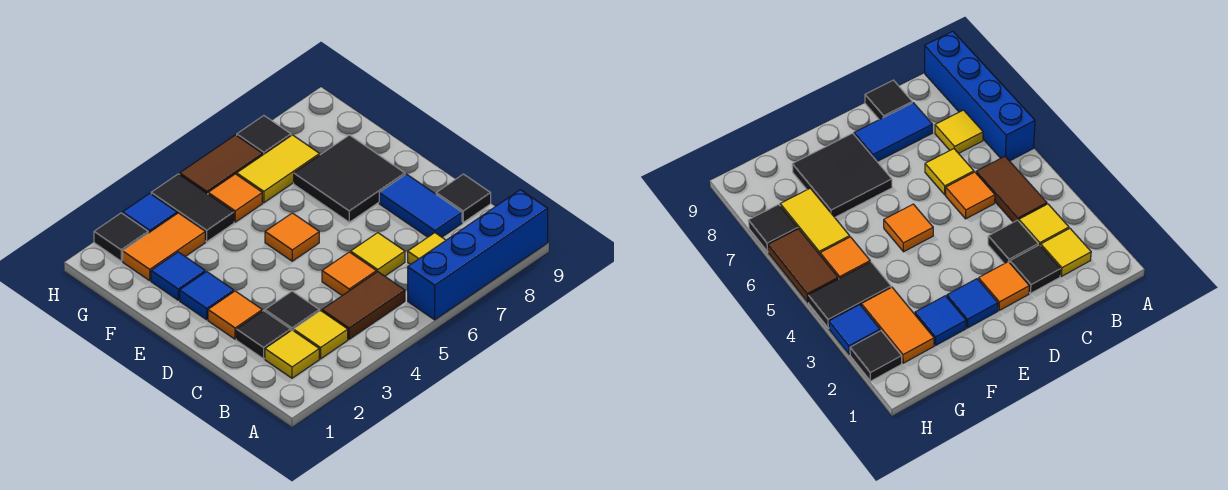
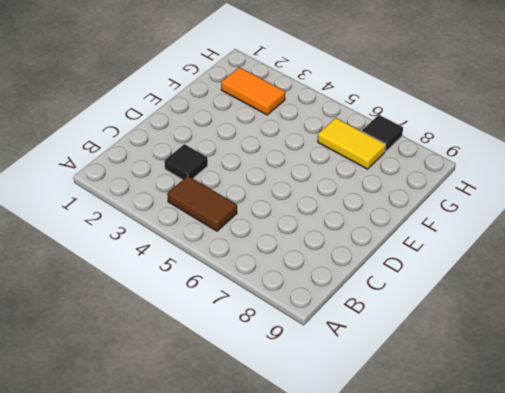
none -> blue 1x4 brick [408,190,548,320]
none -> yellow 1x1 tile [265,330,319,378]
none -> yellow 1x1 tile [294,311,348,359]

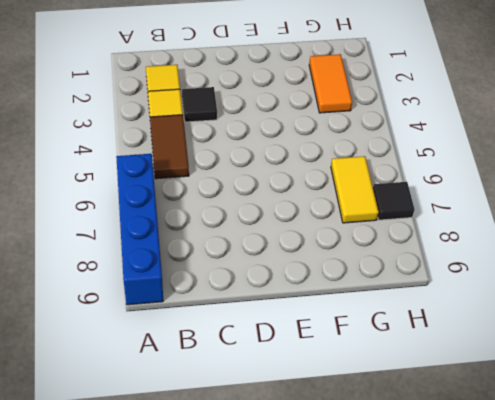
none -> yellow 1x1 tile [408,233,446,264]
none -> black 1x1 tile [236,311,291,359]
none -> orange 1x1 tile [322,252,376,296]

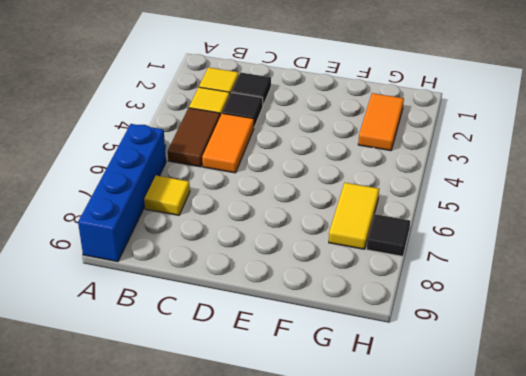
orange 1x2 tile [202,113,254,173] -> orange 1x1 tile [322,252,376,296]
none -> yellow 1x1 tile [351,233,405,276]
none -> blue 1x2 tile [379,174,462,237]
none -> black 1x1 tile [436,174,491,222]

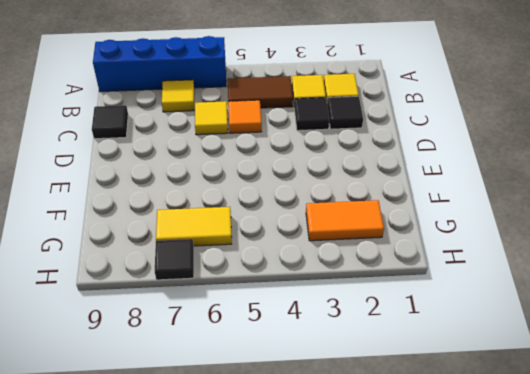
none -> blue 1x2 tile [379,174,462,237]
none -> orange 1x1 tile [208,291,262,339]
none -> blue 1x1 tile [180,272,234,320]

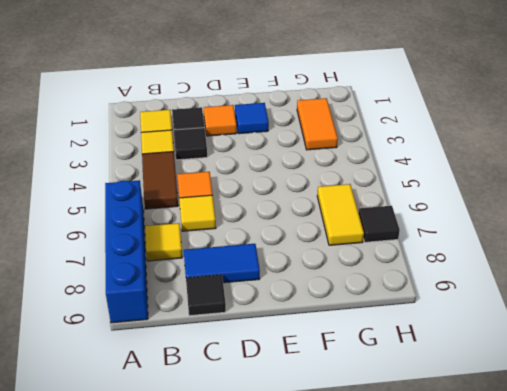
none -> orange 1x1 tile [265,213,319,261]
none -> black 2x2 tile [294,135,405,222]
none -> blue 1x1 tile [151,252,205,300]

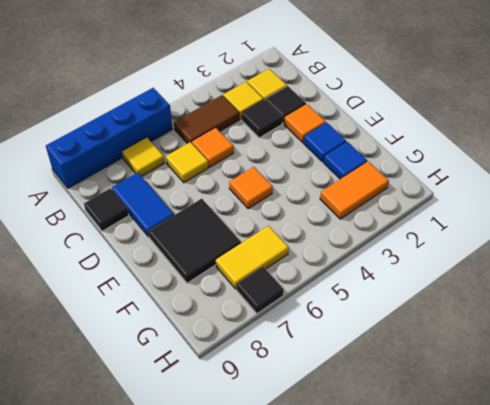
none -> black 1x2 tile [151,174,234,242]
none -> orange 1x1 tile [208,174,262,222]
none -> black 1x1 tile [94,213,148,261]

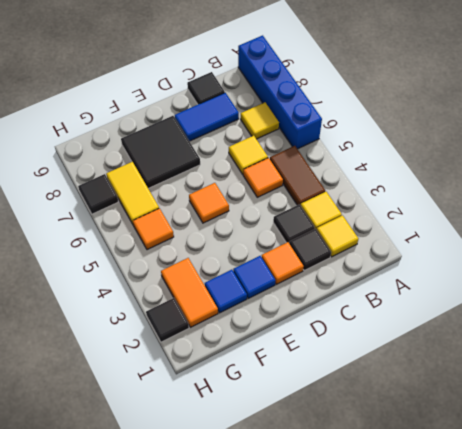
none -> black 1x2 tile [151,174,234,242]
none -> blue 1x1 tile [123,194,177,233]
none -> brown 1x2 tile [180,135,263,194]

